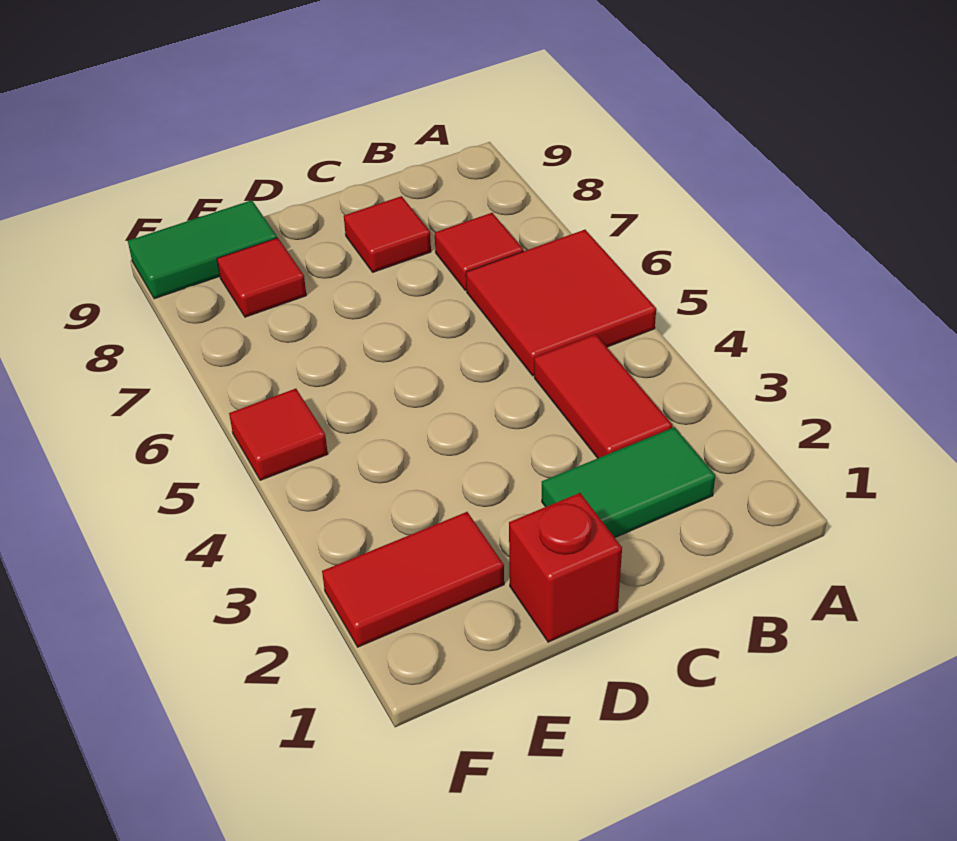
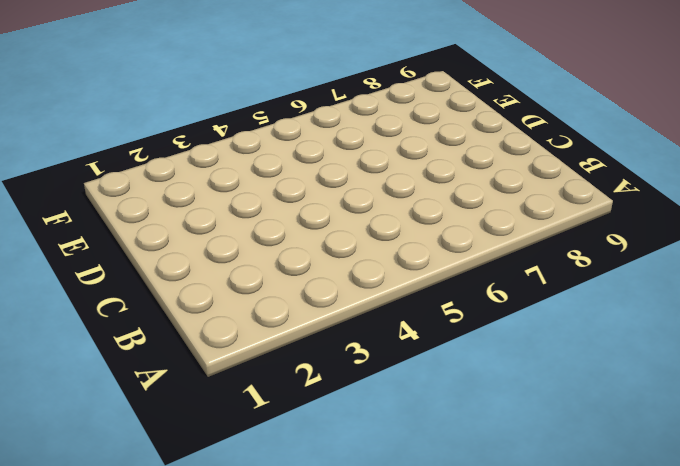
none -> red 2x2 tile [466,230,656,376]
none -> green 1x2 tile [542,427,715,538]

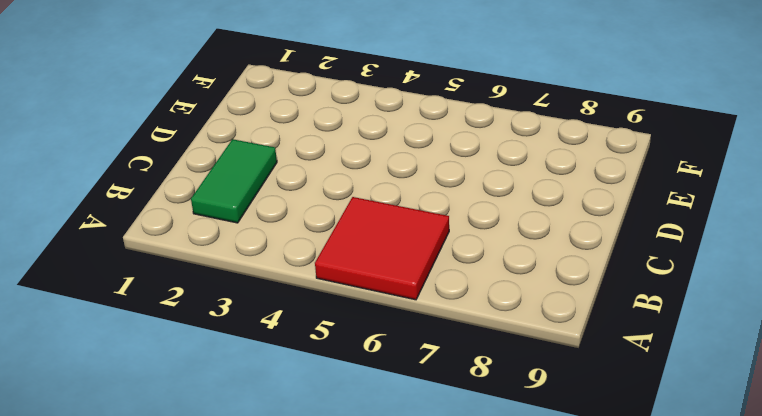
none -> red 1x2 tile [534,334,672,458]
none -> red 1x1 tile [435,213,523,290]

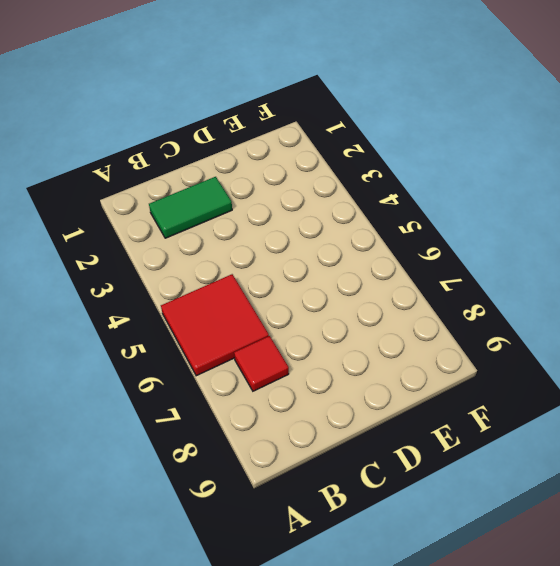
none -> red 1x2 tile [534,334,672,458]
none -> red 1x1 tile [344,196,431,272]

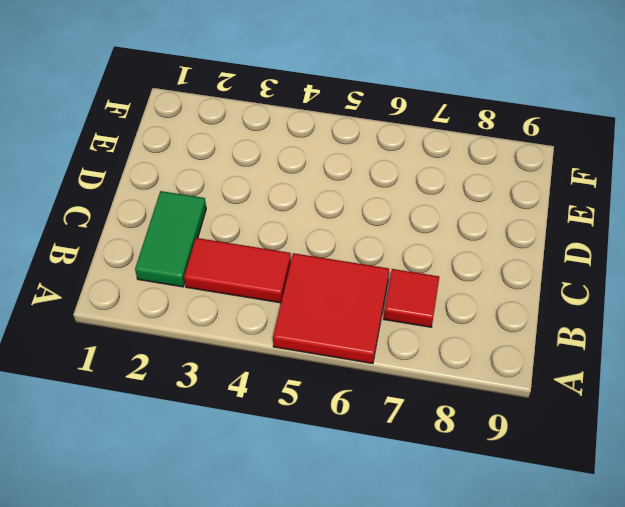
none -> red 1x1 tile [344,196,431,272]
none -> red 1x1 brick [509,493,622,642]

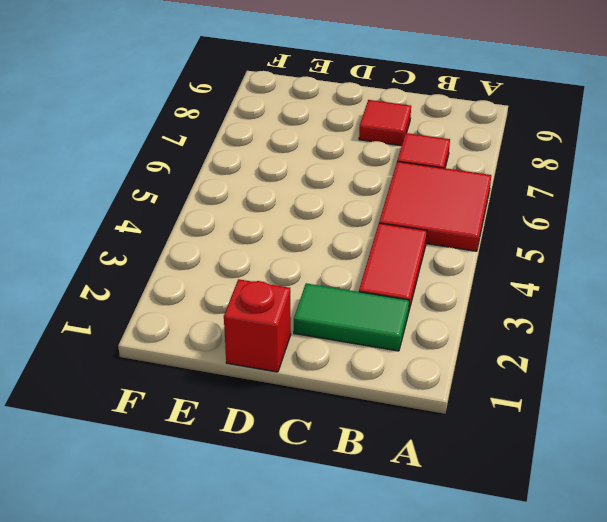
none -> red 1x2 tile [322,512,504,647]
none -> red 1x1 tile [217,238,306,317]

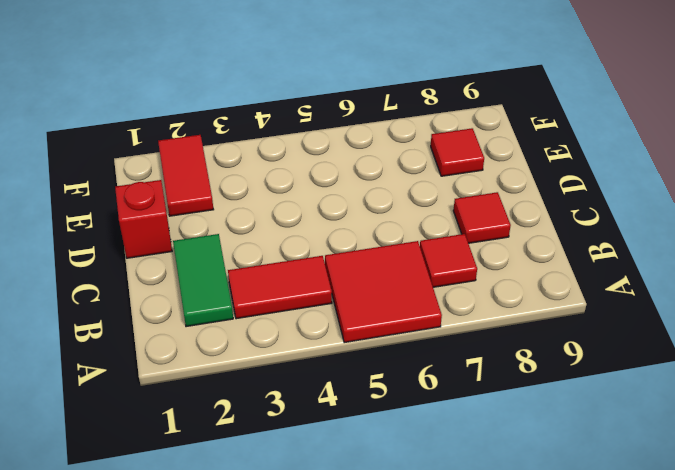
none -> green 1x2 tile [128,200,277,299]
none -> red 1x1 tile [229,389,328,480]

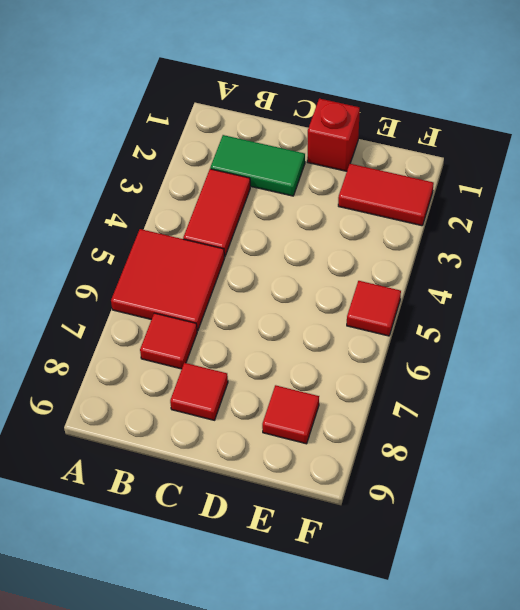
none -> green 1x2 tile [128,200,277,299]

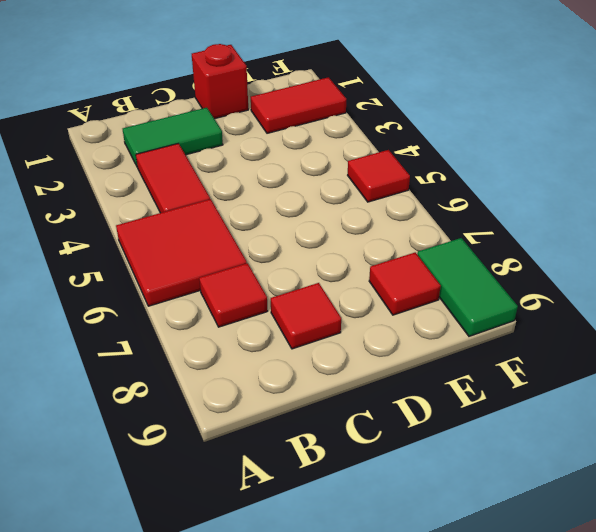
green 1x2 tile [417,238,518,336] -> green 1x2 tile turned to [128,200,277,299]

